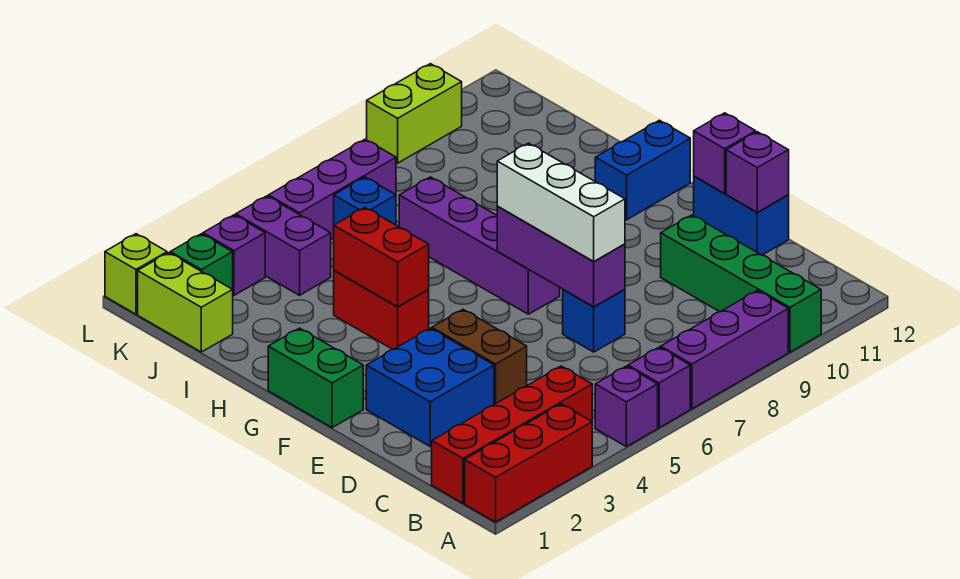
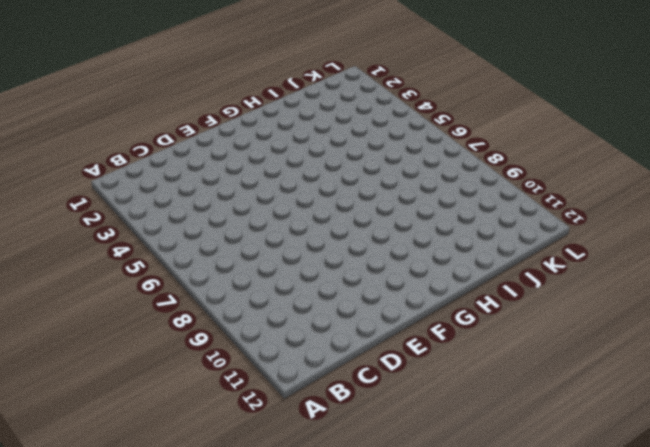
none -> red 1x3 brick [465,404,592,522]
none -> purple 1x1 brick [595,366,658,447]
none -> purple 1x1 brick [628,347,690,428]

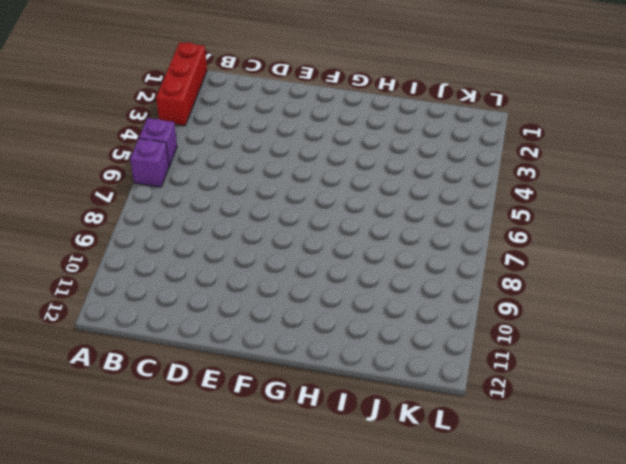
none -> purple 1x3 brick [661,291,788,409]
none -> green 1x4 brick [661,215,821,352]
none -> red 1x4 brick [432,366,592,503]

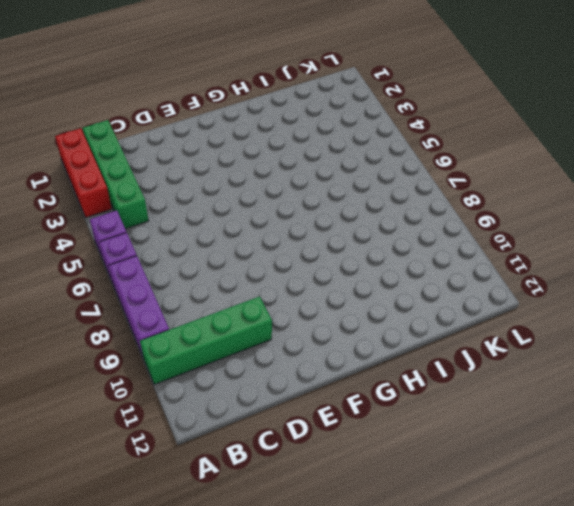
green 1x4 brick [83,120,149,229] -> red 1x4 brick [432,366,592,503]
none -> blue 2x2 brick [366,328,494,446]
none -> brown 1x2 brick [432,310,527,404]
none -> blue 1x1 brick [563,289,625,352]

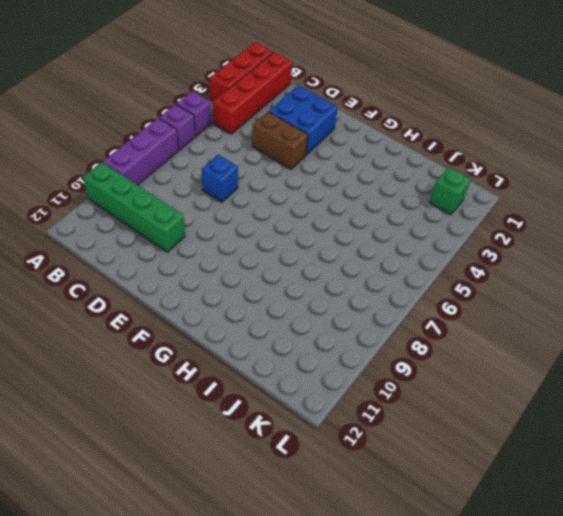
none -> blue 1x2 brick [694,176,789,255]
none -> green 1x2 brick [268,328,363,428]
none -> purple 1x4 brick [399,177,560,314]

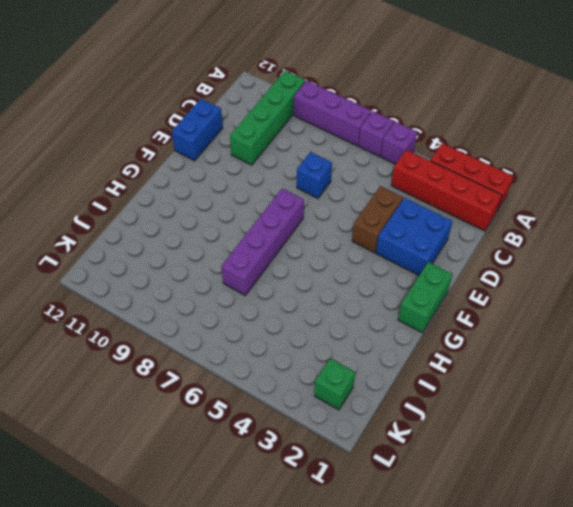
none -> red 1x2 brick [334,270,429,349]
none -> blue 1x2 brick [595,120,690,220]
none -> lime 1x2 brick [138,253,233,352]

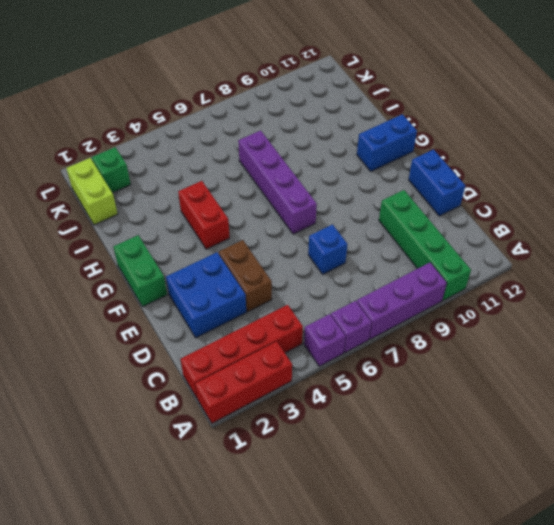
none -> purple 1x2 brick [236,196,331,295]
none -> blue 1x1 brick [334,177,396,225]
none -> purple 1x1 brick [203,215,265,295]

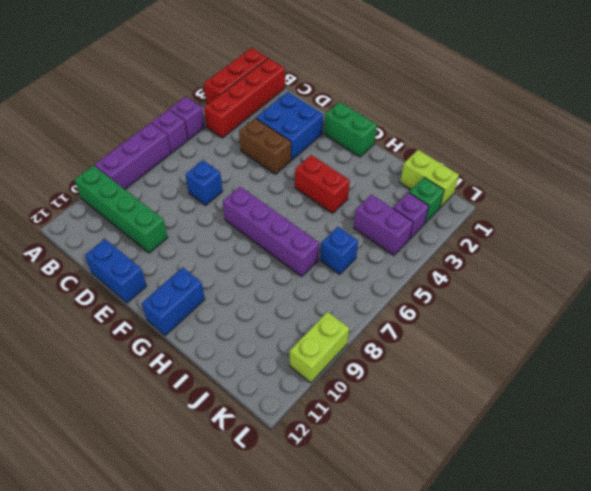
none -> purple 1x3 brick [268,139,396,239]
none -> lime 1x1 brick [105,234,167,314]
none -> purple 1x3 brick [497,207,625,307]

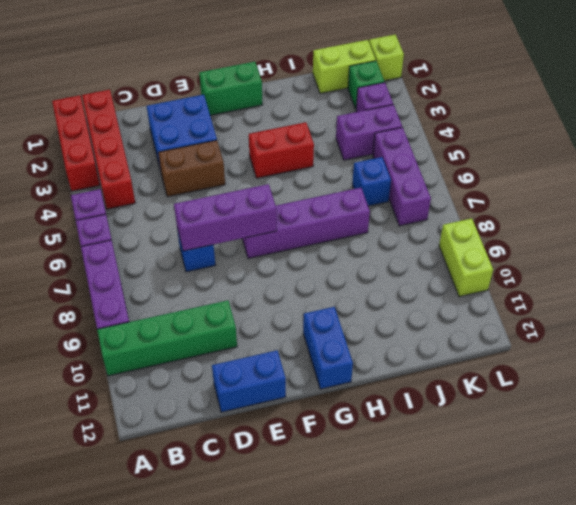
none -> purple 1x1 brick [726,132,789,212]
none -> purple 1x1 brick [694,113,756,194]
none -> red 1x2 brick [334,208,429,307]

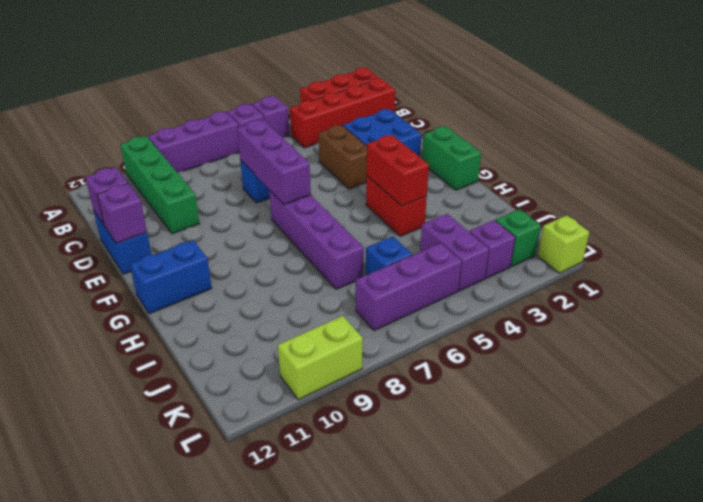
none -> lime 1x2 brick [138,253,233,352]
none -> white 1x3 brick [497,143,625,262]

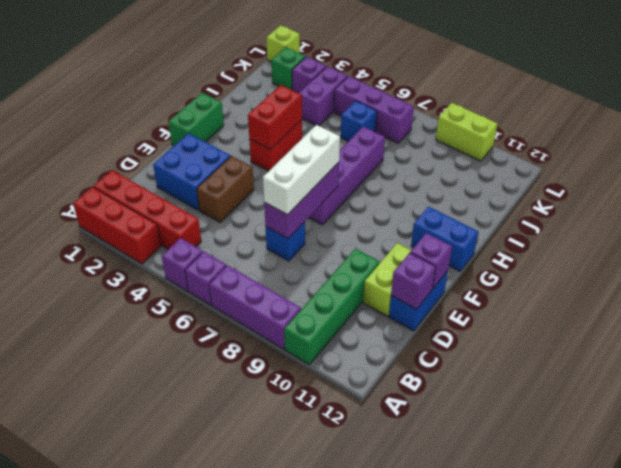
lime 1x2 brick [363,243,411,316] -> lime 1x2 brick moved to [138,253,233,352]

